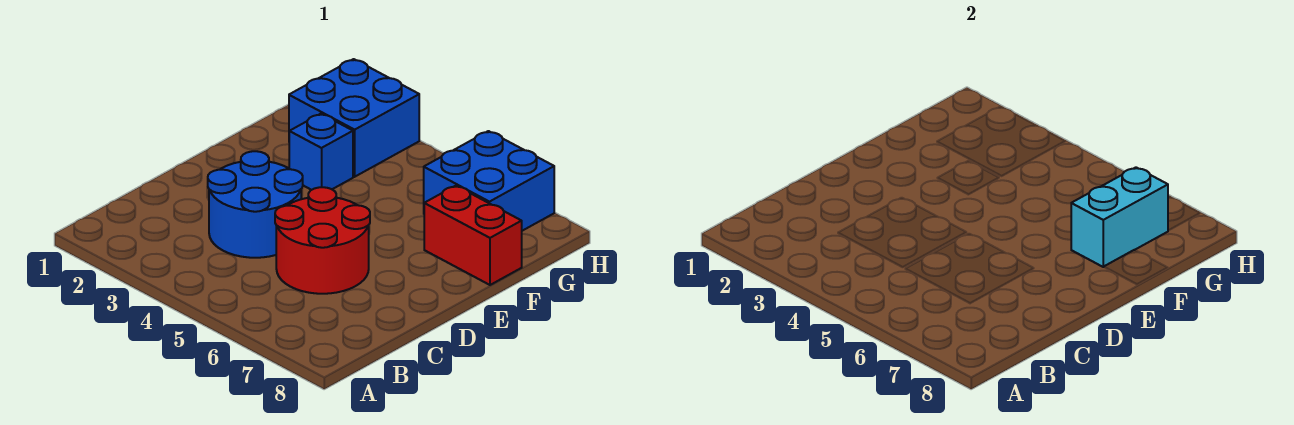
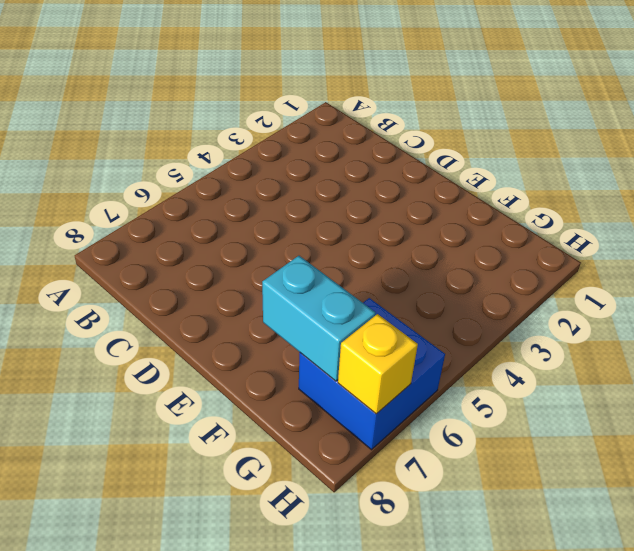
yellow 1x1 brick [338,314,418,414] -> none
none -> blue 2x2 round brick [208,151,303,258]
none -> red 2x2 round brick [275,187,370,294]

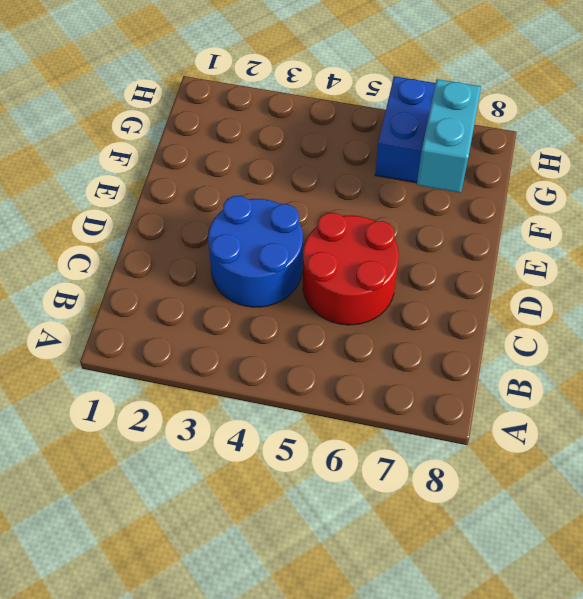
none -> blue 1x1 brick [289,114,353,190]
none -> red 1x2 brick [424,186,522,285]

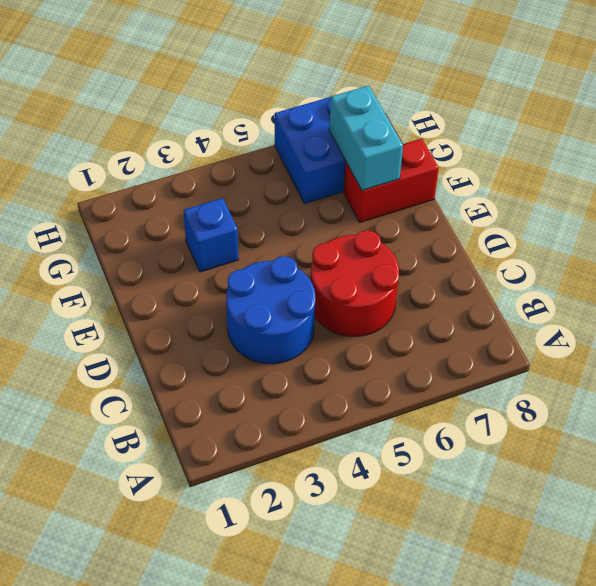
none -> blue 2x2 brick [289,59,419,177]

